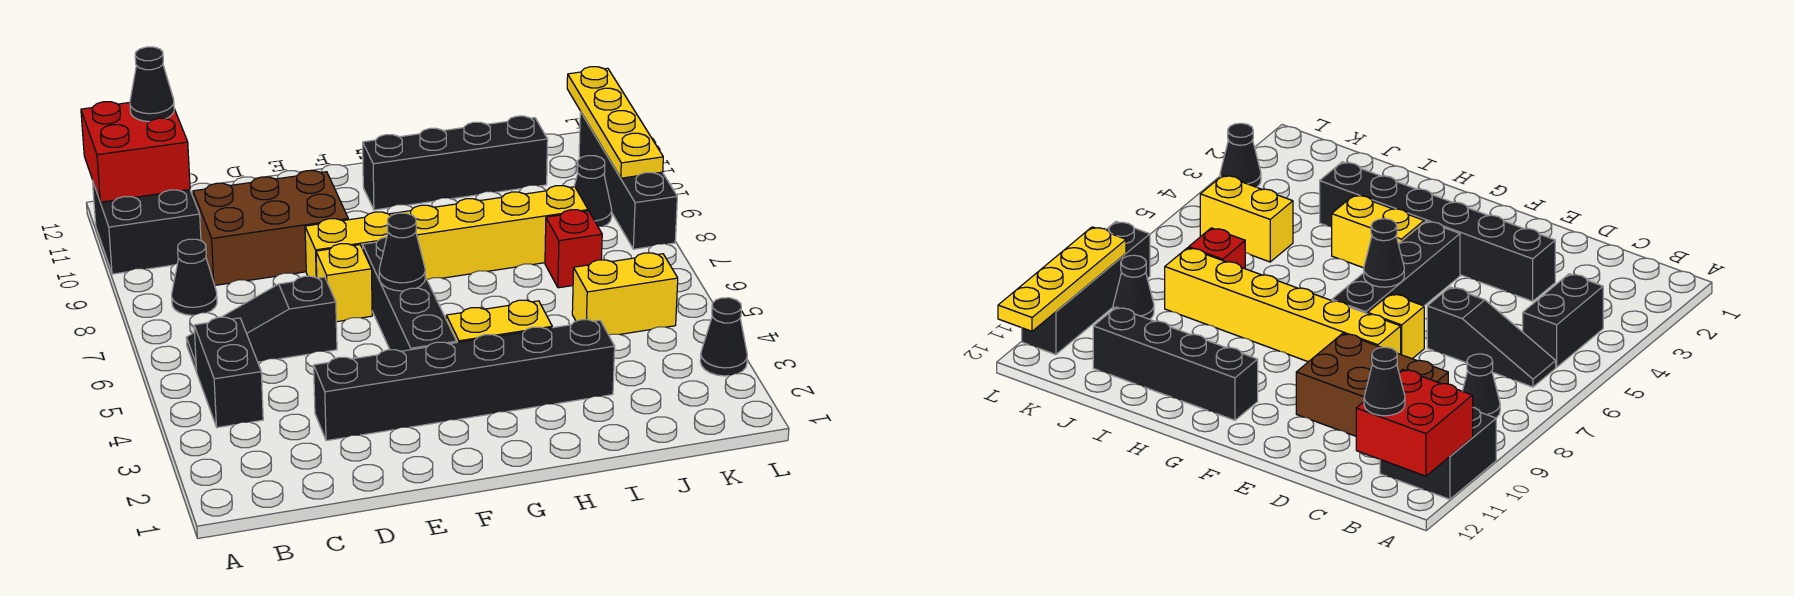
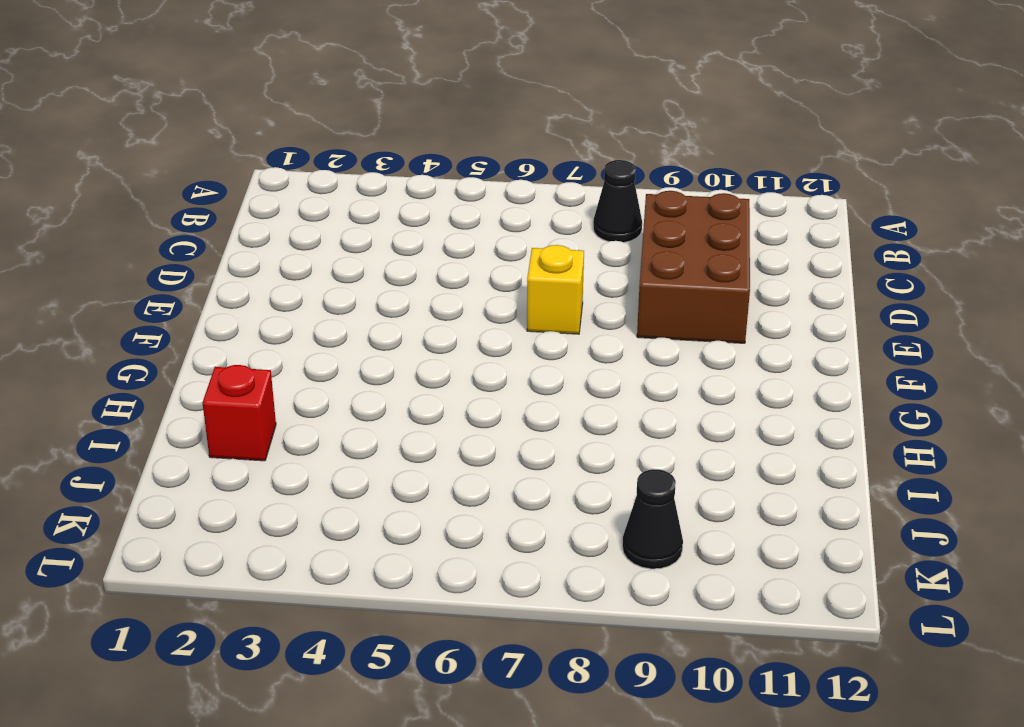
red 1x1 brick [202,365,276,461] -> red 1x1 brick moved to [545,210,602,288]
none -> black 2x2 brick [93,183,201,274]
none -> black 1x2 brick [194,317,263,427]
none -> black 1x3 slope [186,276,337,371]

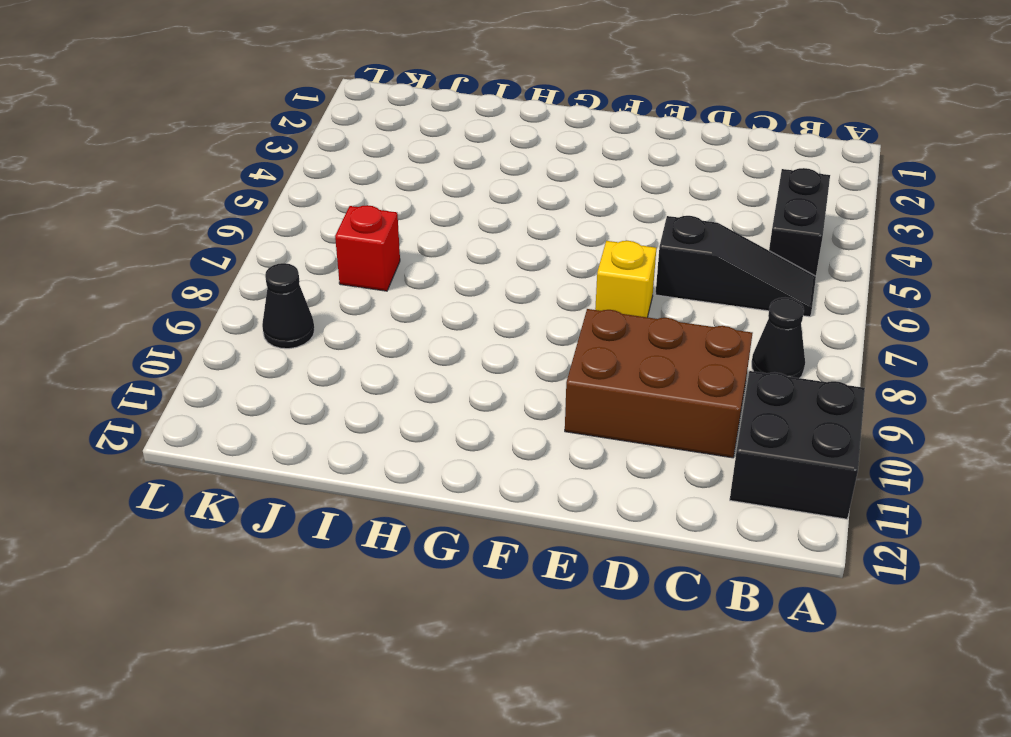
none -> black 1x6 brick [314,320,615,441]
none -> yellow 1x6 brick [305,186,588,280]
none -> black 1x4 brick [363,237,457,351]

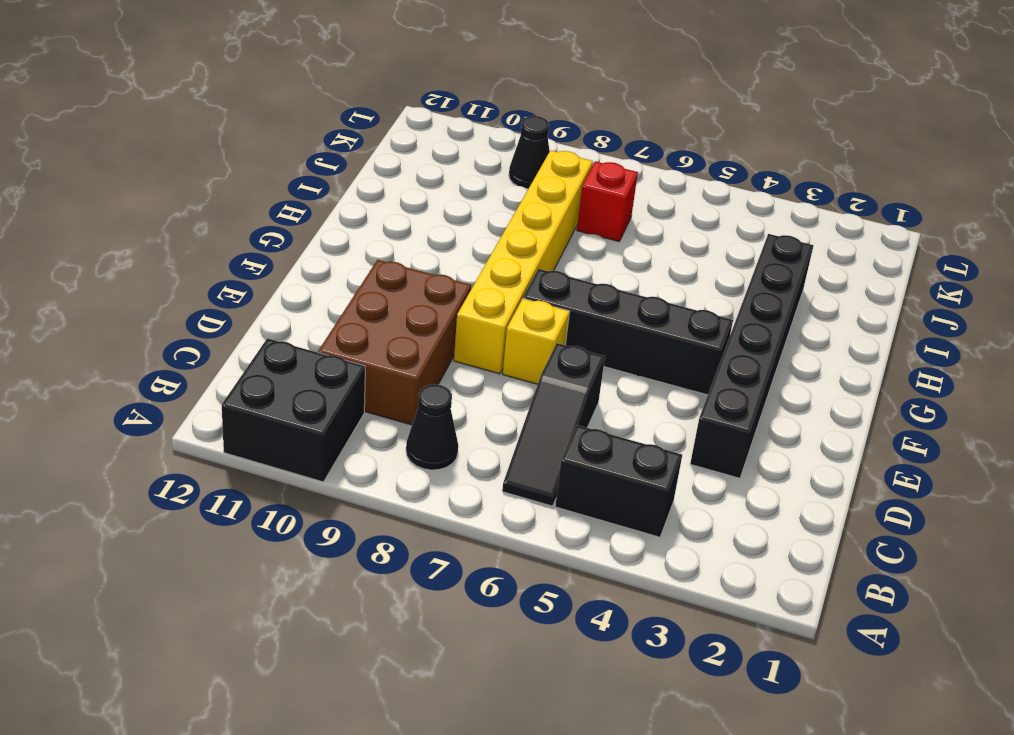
none -> yellow 1x2 brick [446,300,552,342]
none -> black 1x4 brick [363,116,548,210]
none -> yellow 1x2 brick [572,253,678,335]

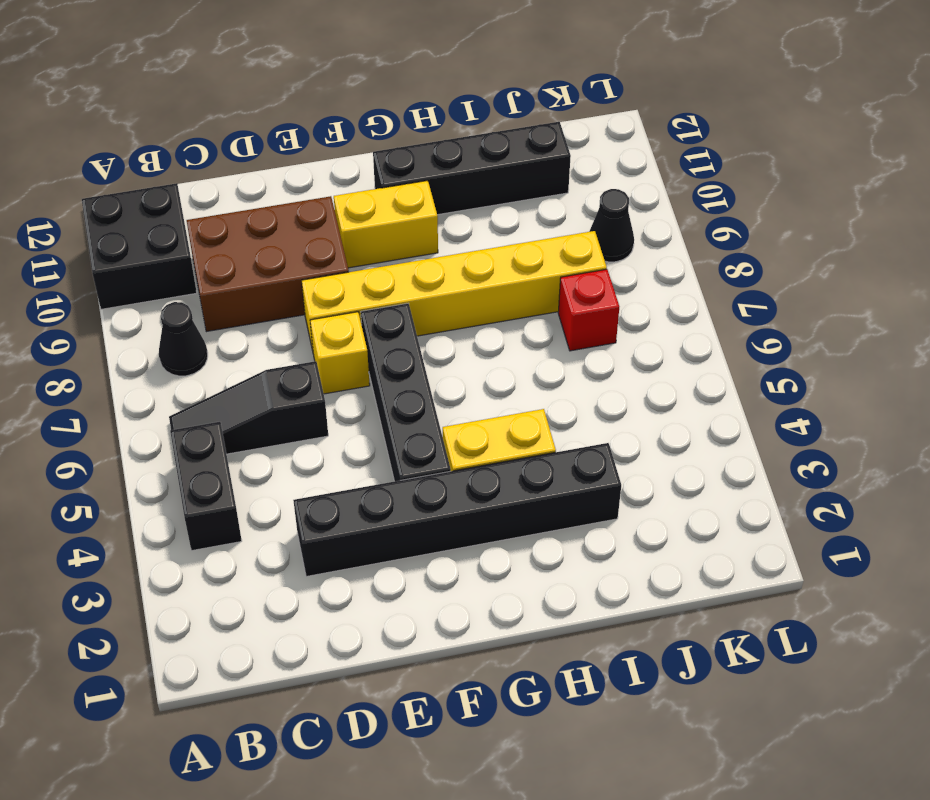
yellow 1x2 brick [334,181,438,268] -> yellow 1x2 brick moved to [572,253,678,335]
none -> black 1x1 cone [700,298,747,376]
none -> black 1x4 brick [579,112,677,249]
none -> red 2x2 brick [81,102,190,202]

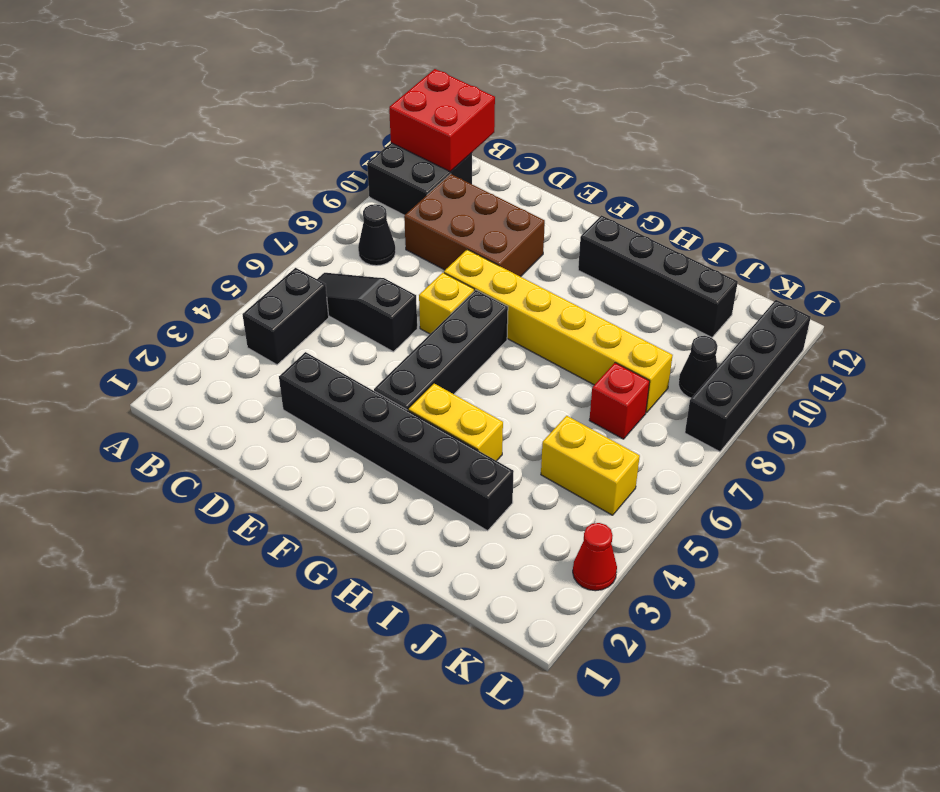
red 1x1 cone [573,523,617,591] -> black 1x1 cone [700,298,747,376]
none -> black 1x1 cone [379,213,425,291]
none -> yellow 1x4 plate [567,67,663,178]
none -> black 1x1 cone [130,47,174,122]

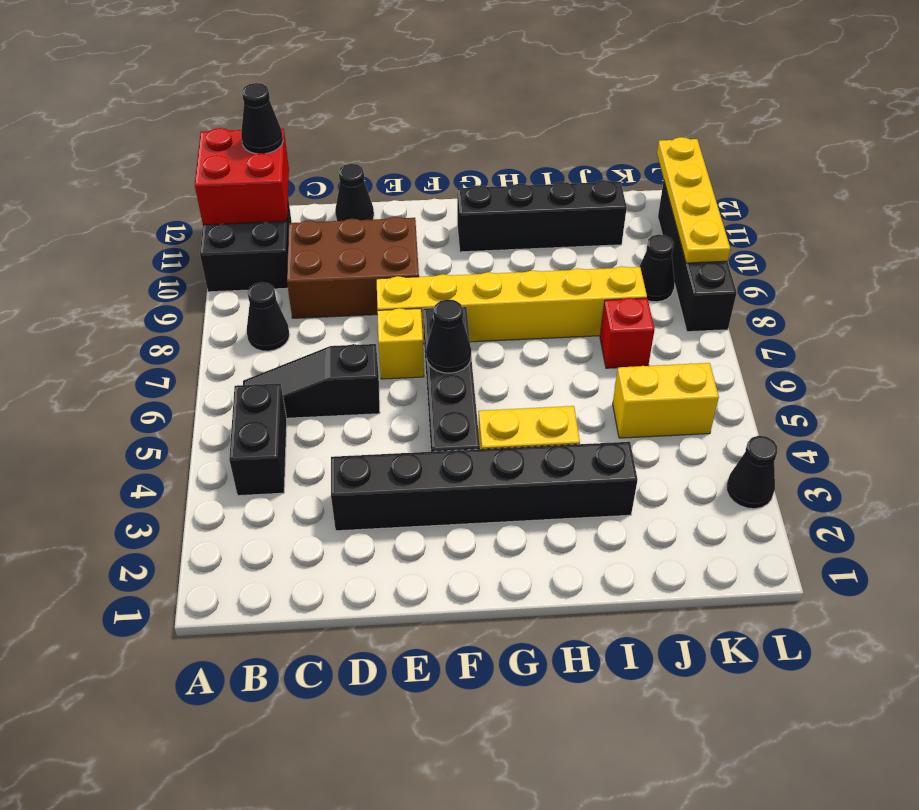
black 1x1 cone [335,164,374,221] -> none

